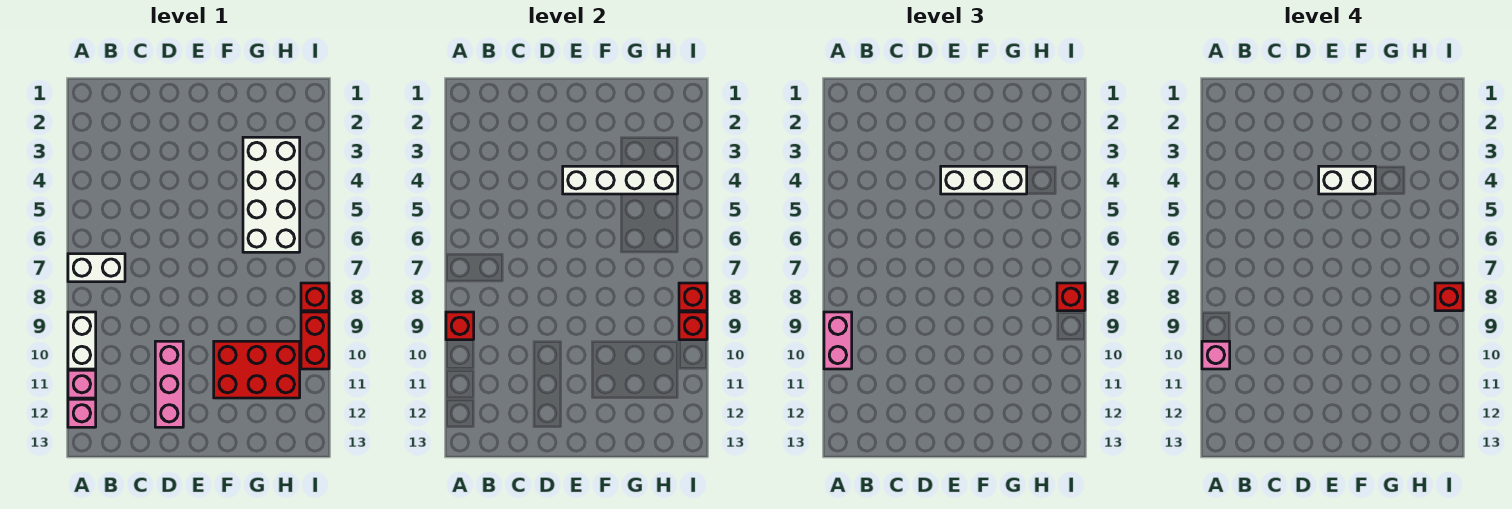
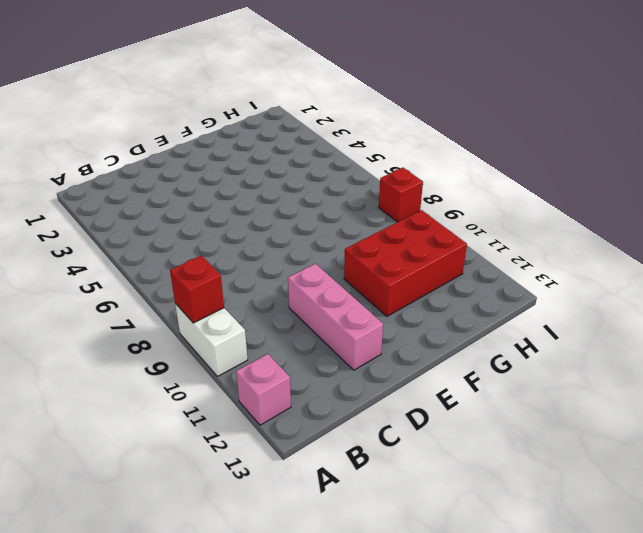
none -> white 1x2 brick [68,254,125,282]
none -> pink 1x1 brick [68,370,96,398]
none -> white 2x4 brick [243,137,300,252]

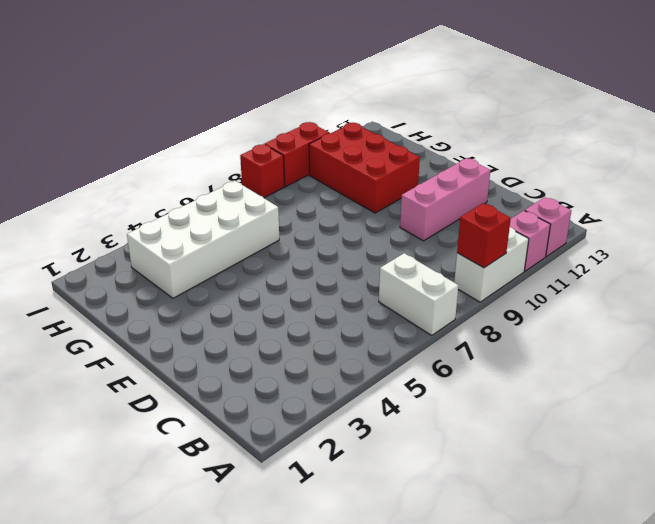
none -> white 1x4 brick [563,166,678,194]
none -> red 1x1 brick [679,283,707,311]
none -> red 1x1 brick [679,312,707,340]

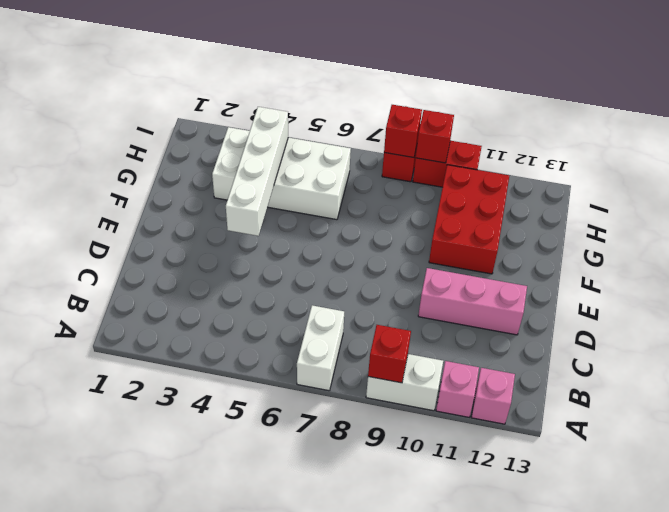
none -> pink 1x2 brick [824,312,852,369]
none -> white 1x3 brick [941,166,1027,194]
none -> red 1x1 brick [1057,283,1085,311]

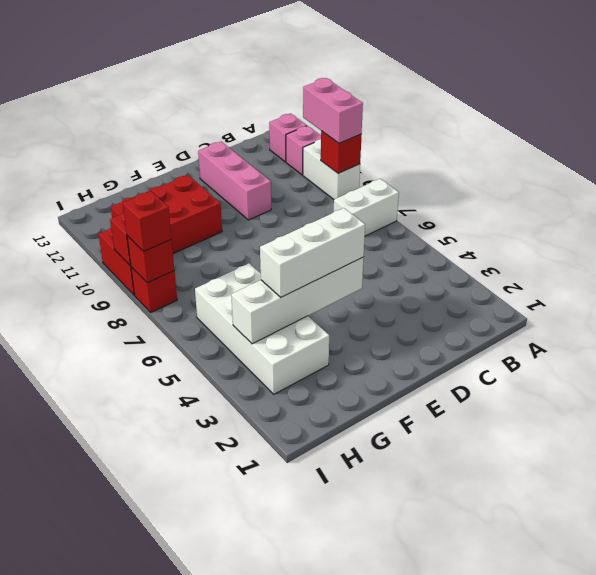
none -> pink 1x1 brick [1202,341,1230,369]
none -> white 1x2 brick [1319,166,1375,194]
none -> red 1x1 brick [1435,283,1463,311]

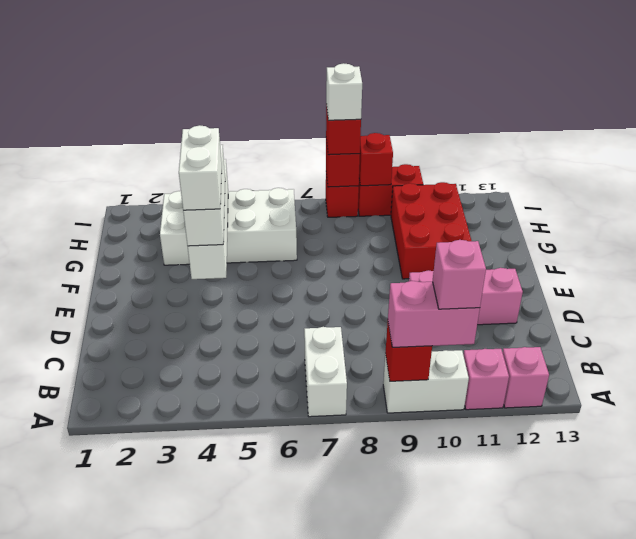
white 1x1 brick [326,63,362,120] -> red 1x1 brick [1435,283,1463,311]

